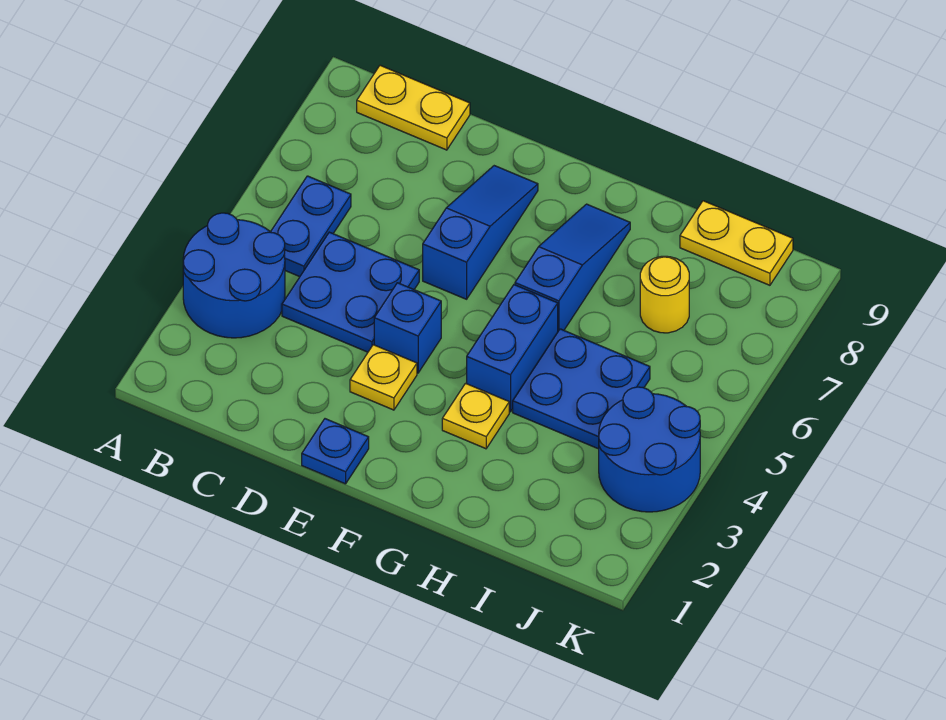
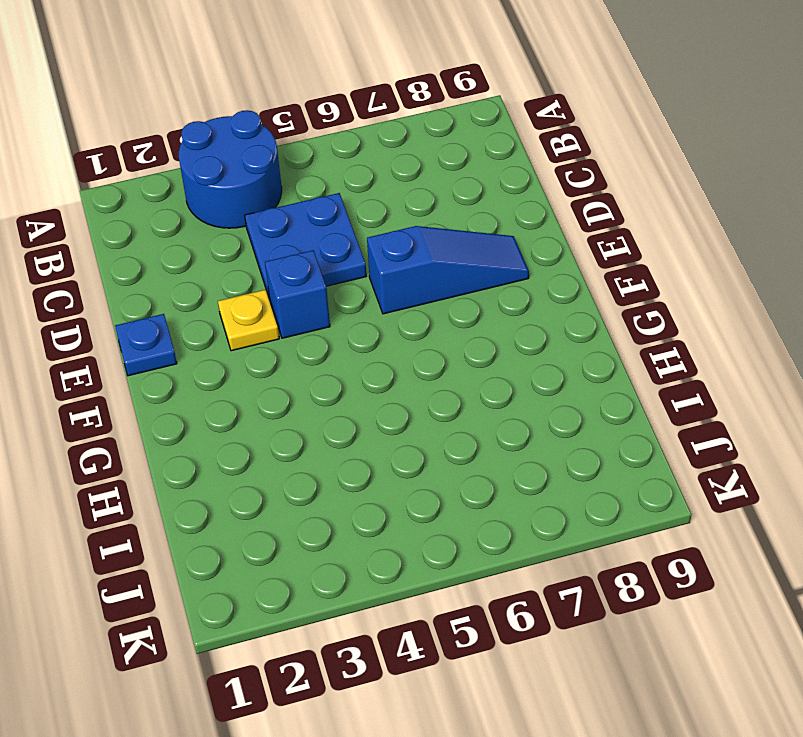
none -> blue 1x2 plate [271,176,351,277]
none -> yellow 1x2 plate [357,65,470,150]
none -> yellow 1x1 plate [442,383,509,449]

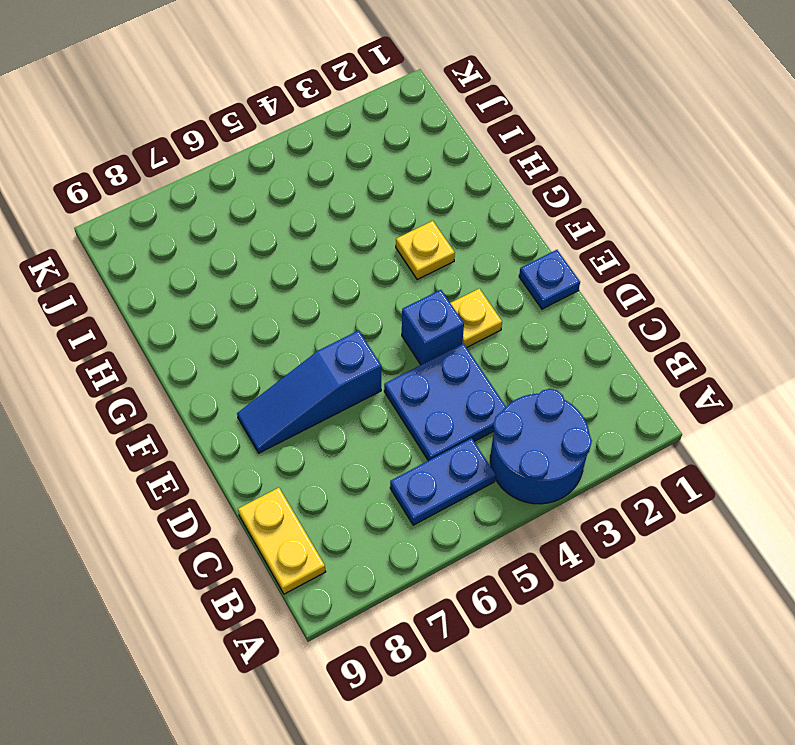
none -> blue 1x2 brick [467,285,558,412]
none -> blue 1x3 slope [515,204,630,331]
none -> blue 2x2 plate [513,329,650,449]

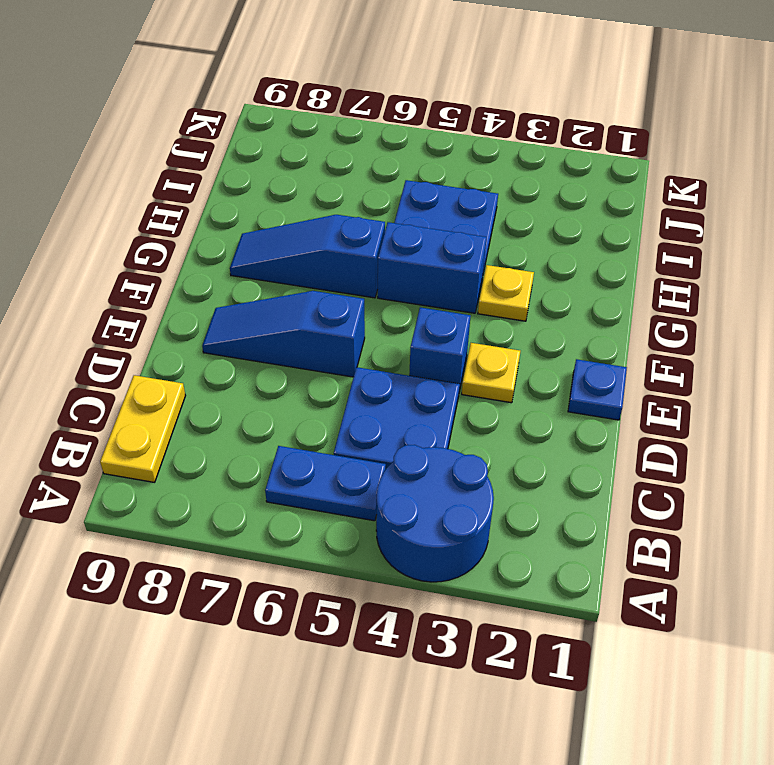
none -> yellow 1x1 round brick [640,256,689,333]
none -> yellow 1x2 plate [680,201,793,285]
none -> blue 2x2 round brick [599,387,700,512]

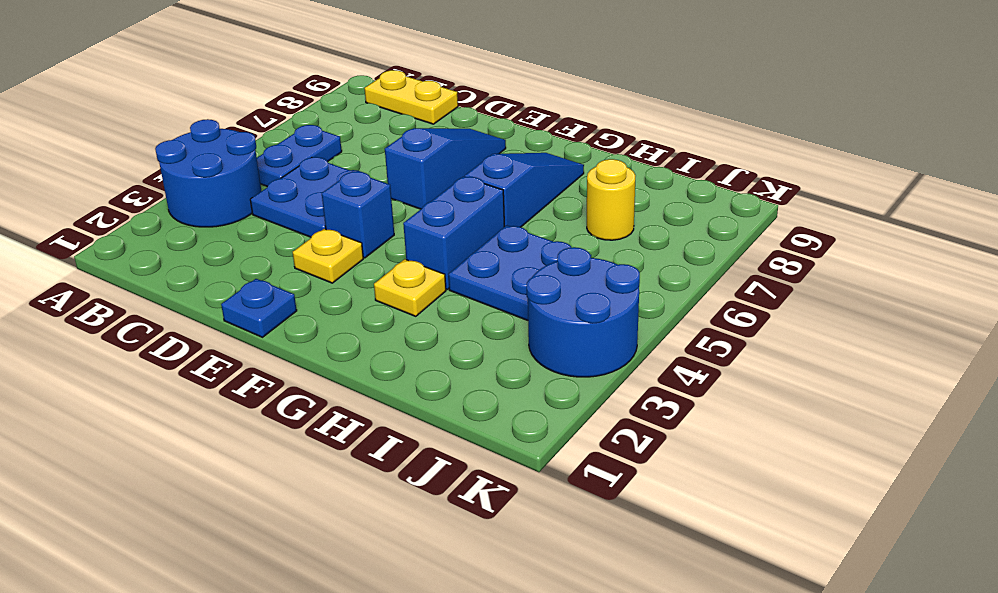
none -> yellow 1x2 plate [680,201,793,285]

